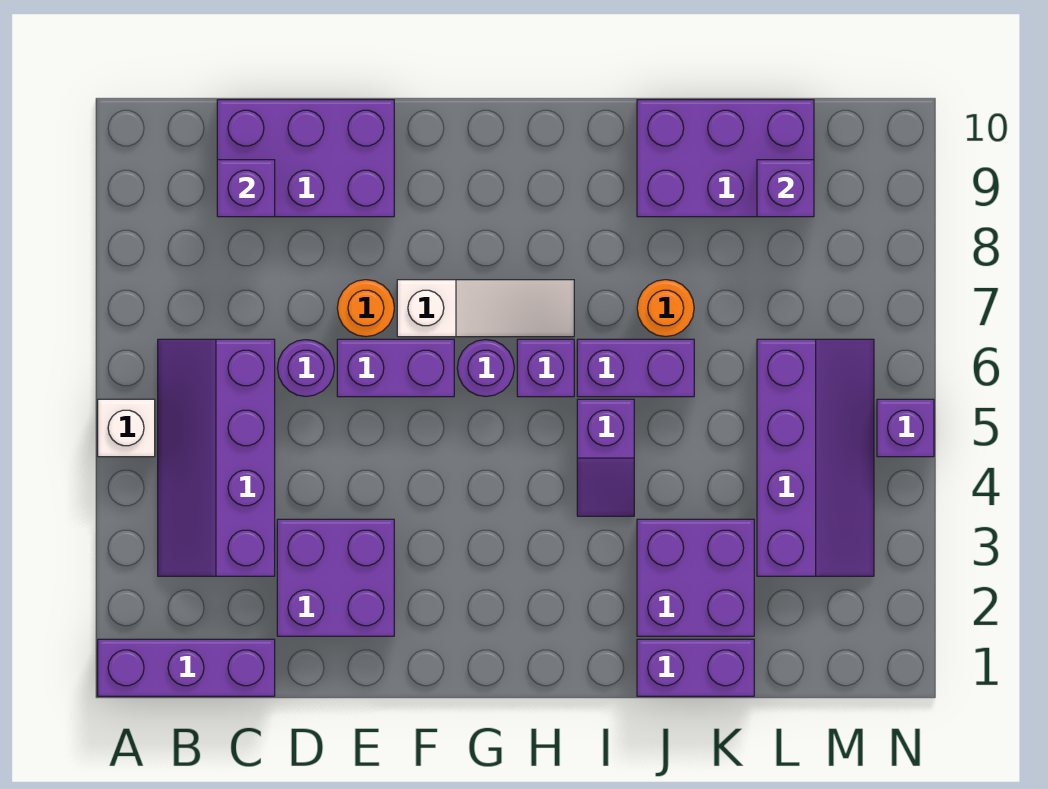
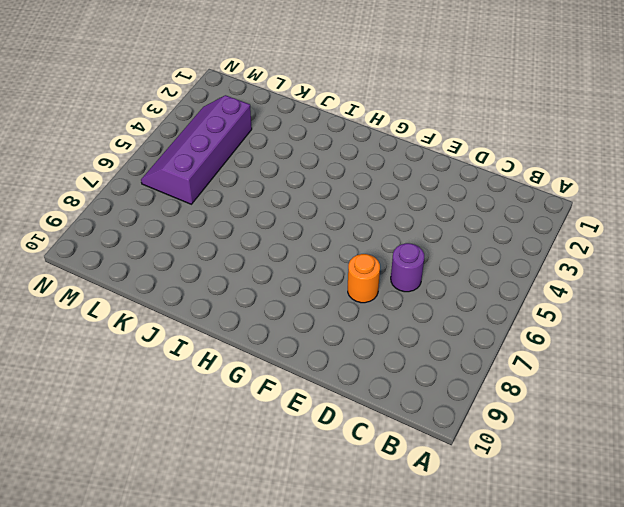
none -> purple 1x3 brick [98,639,275,696]
none -> white 1x1 brick [98,399,155,457]
none -> purple 2x4 slope [158,339,275,576]

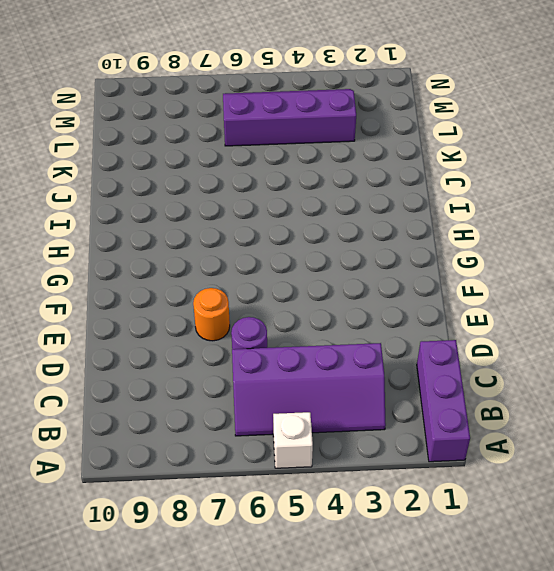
none -> purple 2x3 brick [217,100,394,217]
none -> purple 2x2 brick [277,519,394,636]
none -> purple 1x2 brick [337,339,454,397]

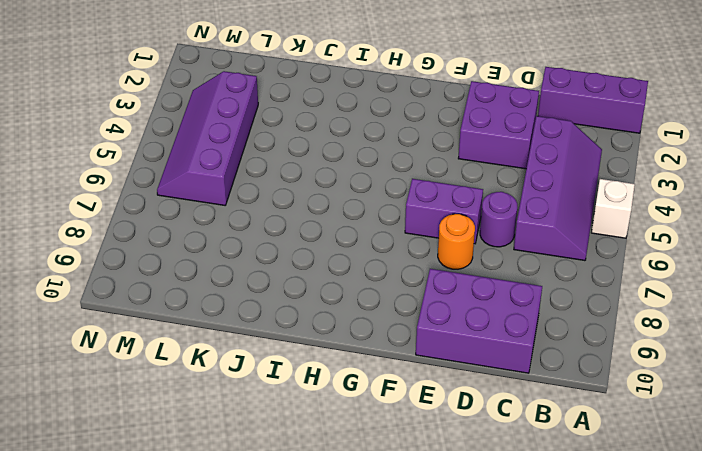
none -> white 1x3 slope [397,280,574,337]
none -> purple 1x1 round brick [457,340,514,397]
none -> purple 1x1 brick [517,339,574,397]

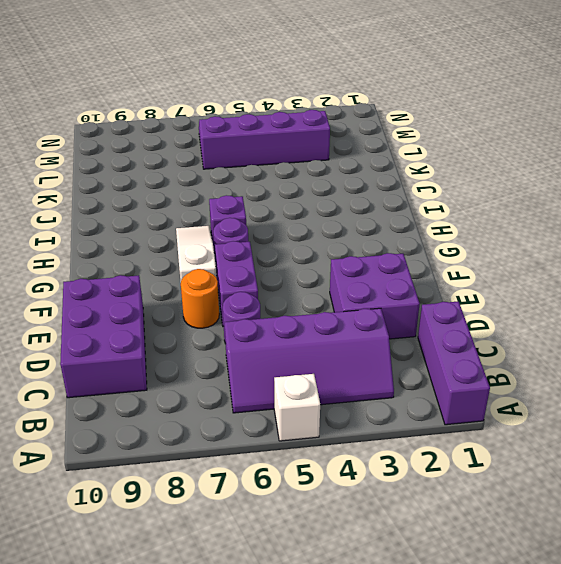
none -> purple 1x2 slope [577,399,634,516]
none -> purple 1x2 brick [577,339,694,397]
none -> purple 1x2 brick [637,639,754,696]

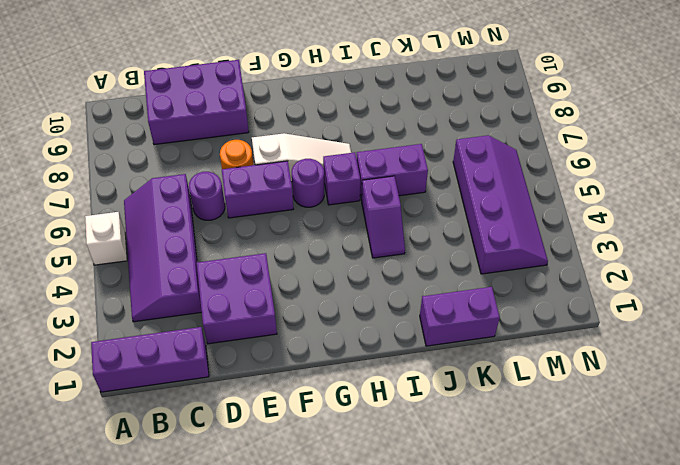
none -> purple 2x2 brick [637,519,754,636]
none -> orange 1x1 round brick [637,280,694,337]
none -> purple 2x3 brick [637,100,814,217]

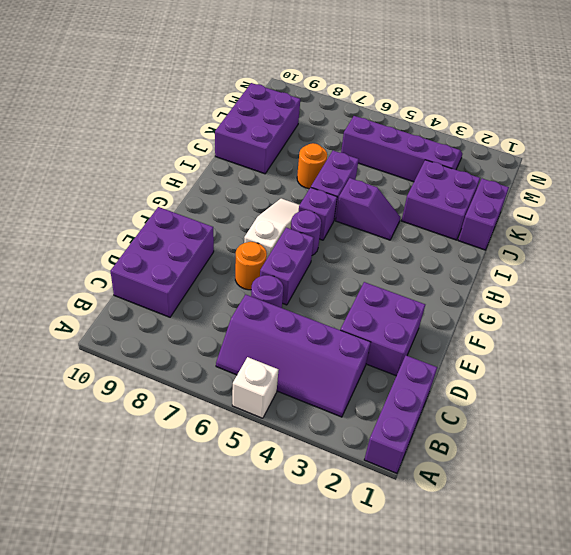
none -> purple 1x1 brick [877,399,934,457]
none -> purple 1x1 brick [217,160,275,217]
none -> purple 1x1 brick [757,160,814,217]

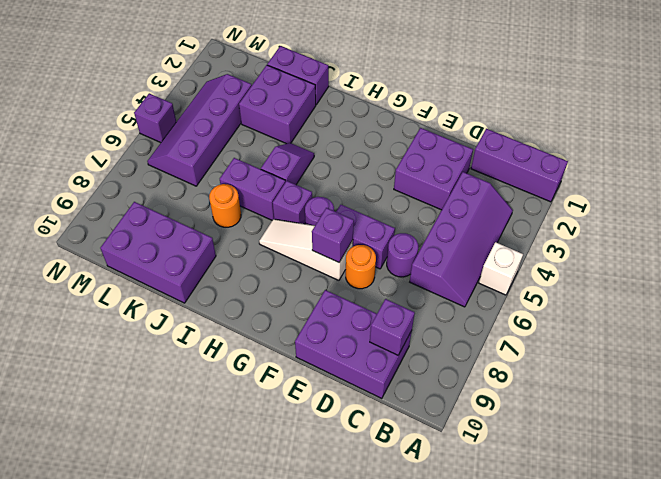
purple 1x1 brick [312,208,354,262] -> purple 1x1 brick moved to [757,160,814,217]

